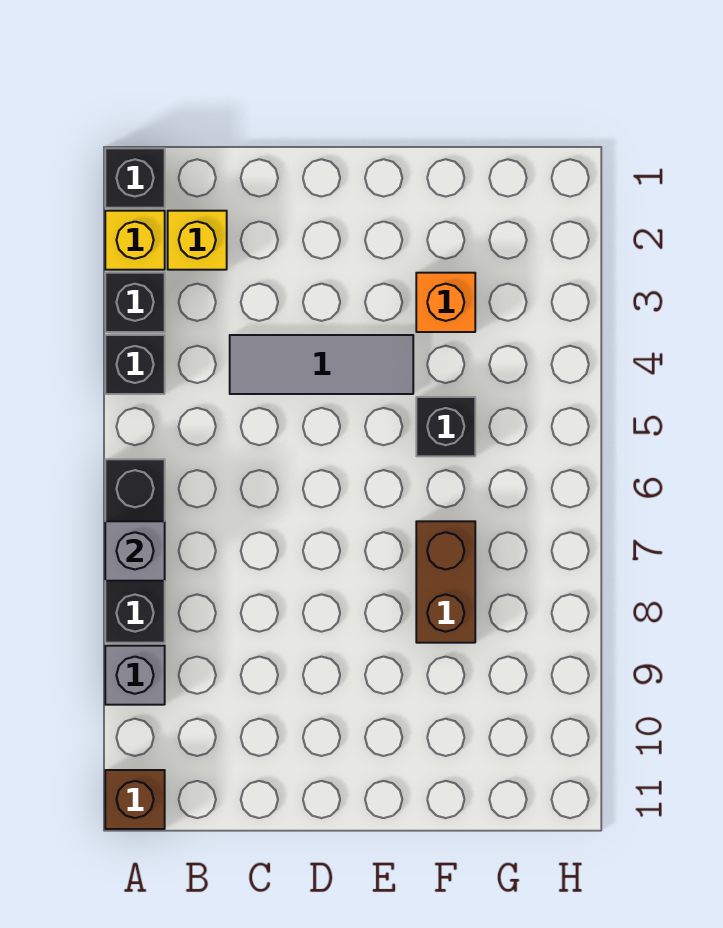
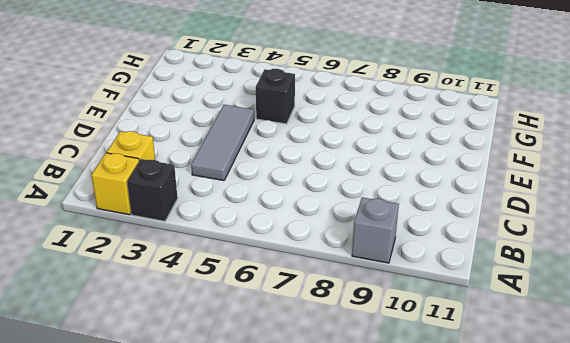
none -> black 1x1 brick [105,148,165,208]
none -> black 1x1 brick [105,335,165,394]
none -> black 1x3 brick [105,459,165,643]

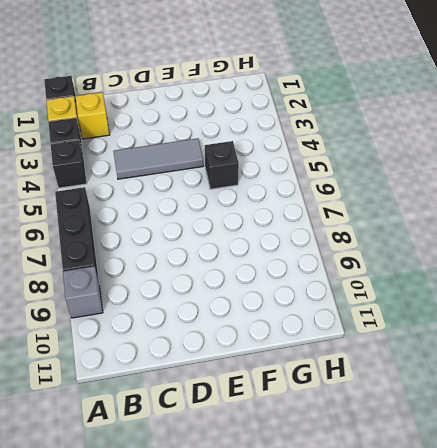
none -> brown 1x1 brick [105,770,165,829]
none -> orange 1x1 brick [416,273,475,332]
none -> brown 1x2 brick [416,521,475,643]

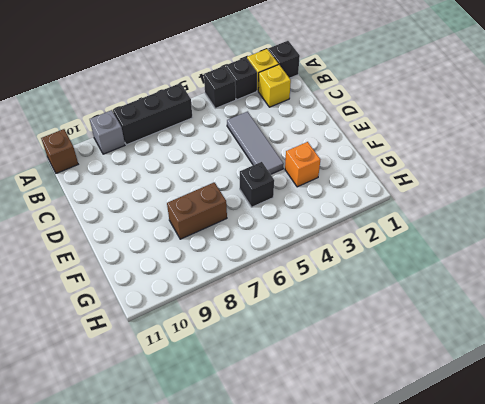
none -> grey 1x1 brick [105,521,165,581]

